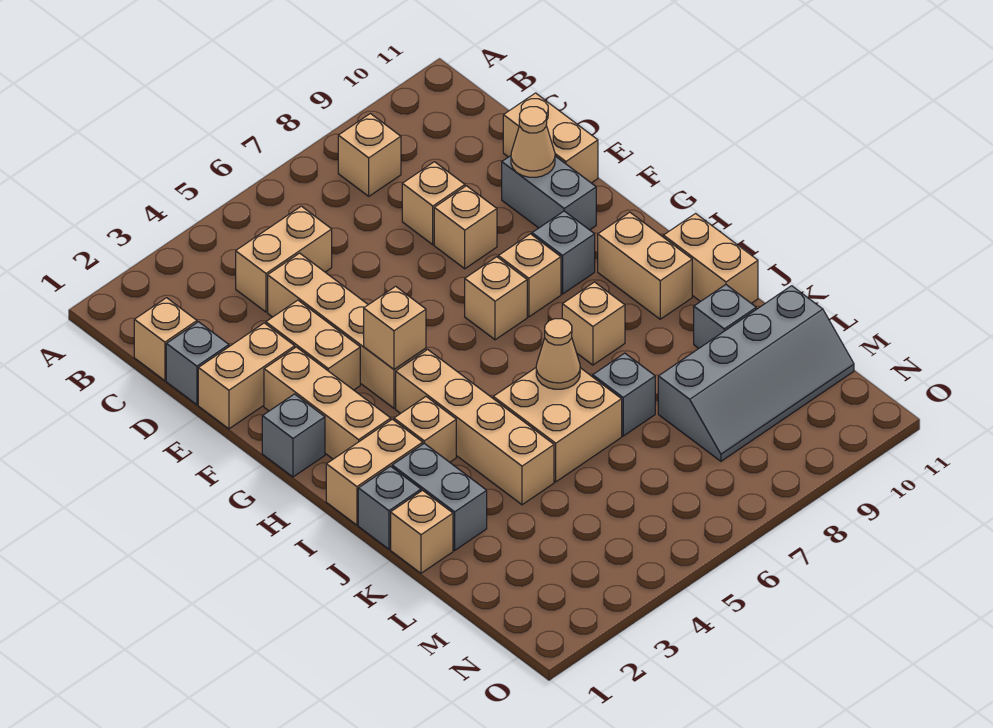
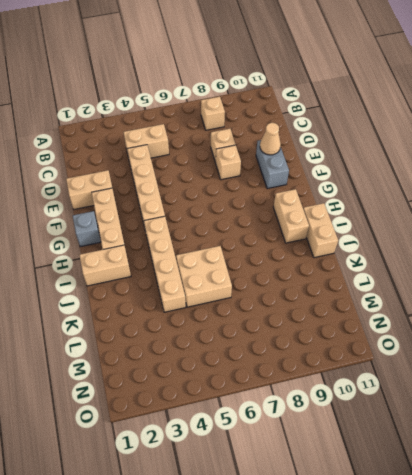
none -> tan 1x1 brick [134,298,197,381]
none -> grey 1x1 brick [166,322,229,405]
none -> tan 1x2 brick [503,93,598,183]
none -> tan 1x2 brick [266,300,360,390]

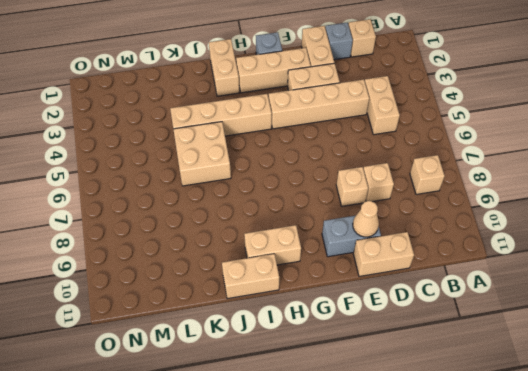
none -> tan 1x1 brick [465,257,527,340]
none -> tan 1x1 brick [498,234,561,317]
none -> grey 1x1 brick [532,211,595,294]
none -> tan 1x1 brick [394,397,456,462]

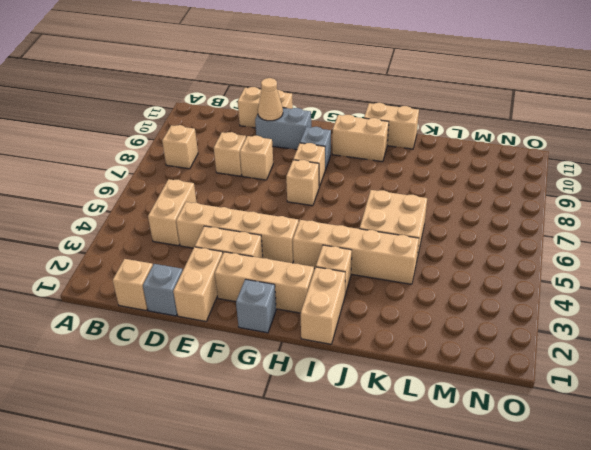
none -> tan 1x1 brick [562,282,625,365]
none -> grey 1x1 brick [358,466,421,549]
none -> grey 1x2 brick [392,443,487,550]
none -> tan 1x1 brick [391,490,453,573]

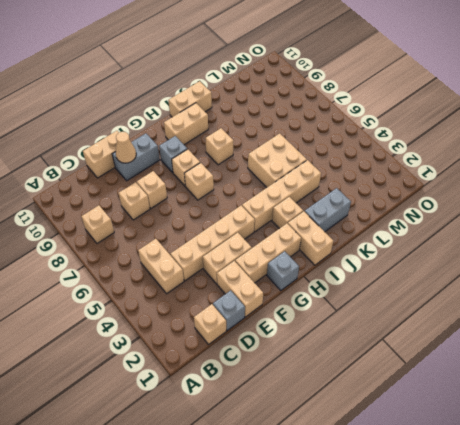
none -> grey 1x1 brick [358,466,421,549]
none -> tan 1x1 brick [391,490,453,573]
none -> grey 1x1 brick [593,353,655,436]
none -> grey 1x1 brick [694,285,756,348]

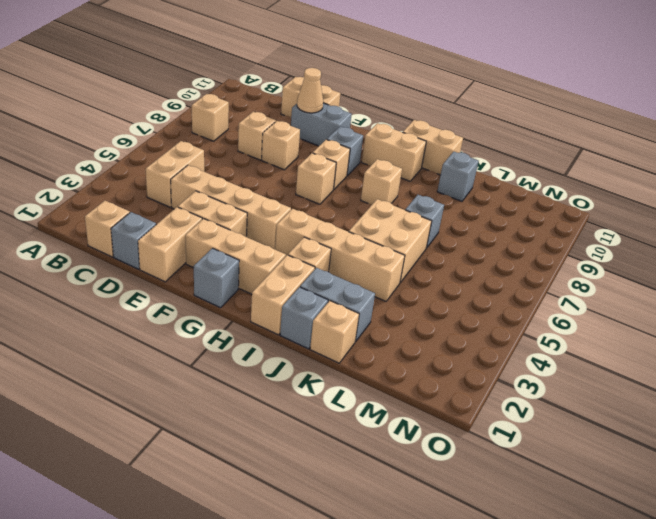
none -> grey 2x4 slope [658,286,854,461]
none -> tan 1x1 brick [364,286,426,369]
none -> tan 1x1 cone [536,319,580,389]

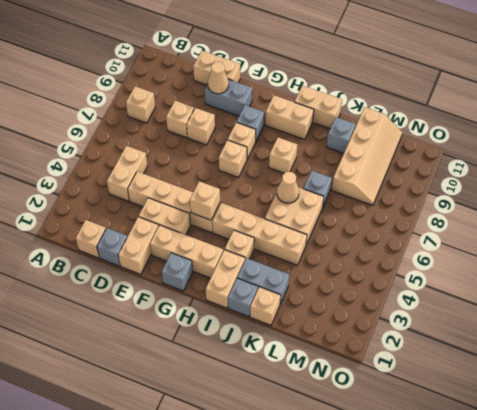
tan 2x4 slope [332,107,403,205] -> grey 2x4 slope [658,286,854,461]

